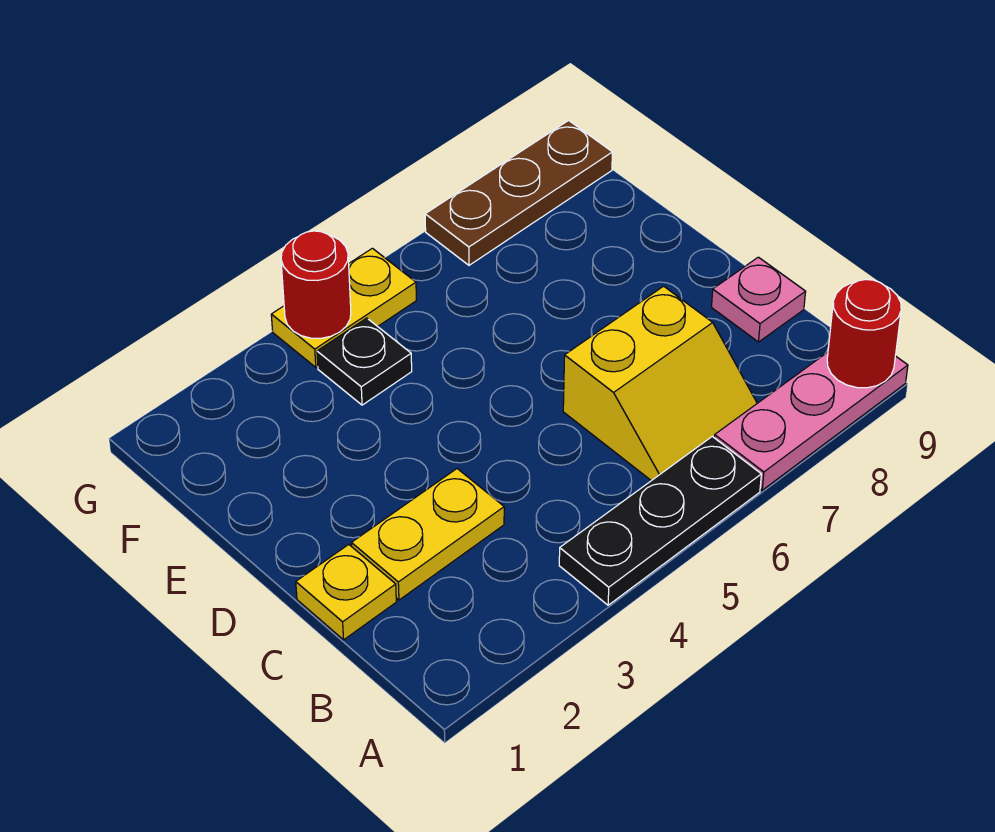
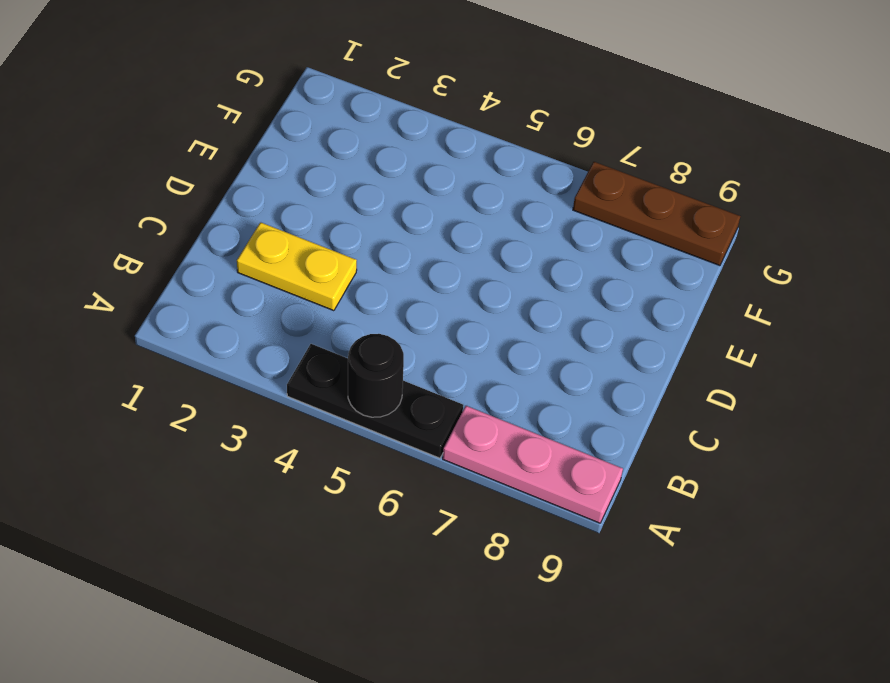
black 1x1 round brick [348,334,404,417] -> none
none -> yellow 2x2 slope [563,286,757,481]
none -> yellow 1x1 plate [296,545,396,640]

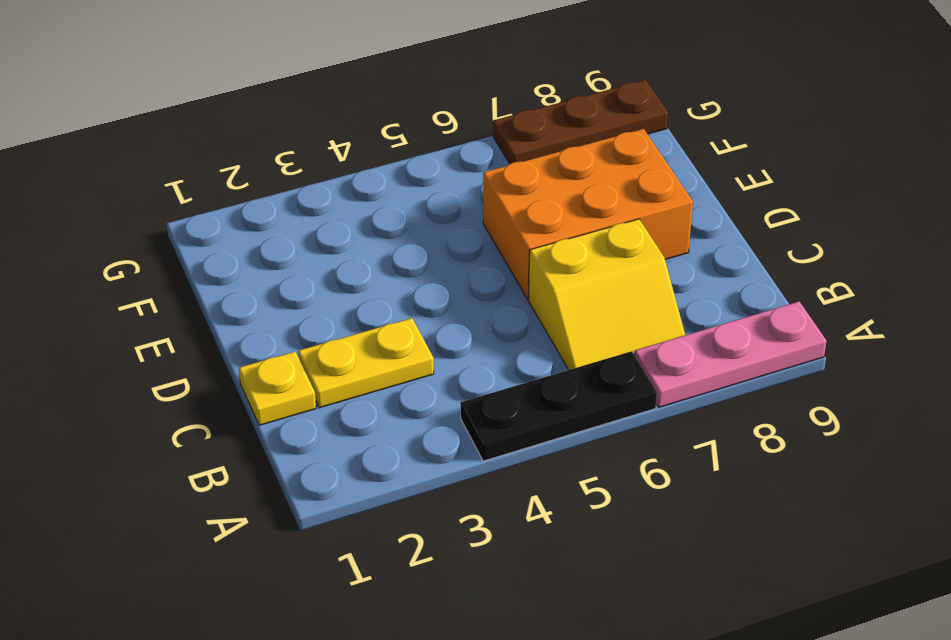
orange 2x3 brick [483,129,693,299] -> none
none -> pink 1x1 plate [712,257,806,342]
none -> black 1x1 plate [317,318,412,405]

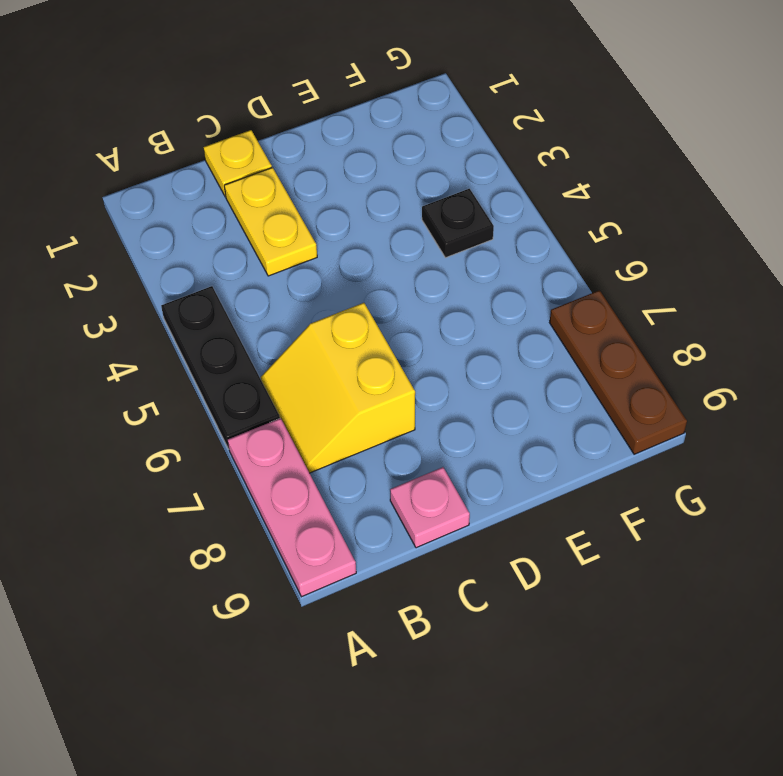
none -> yellow 1x2 plate [271,248,416,367]
none -> red 1x1 round brick [827,280,901,388]

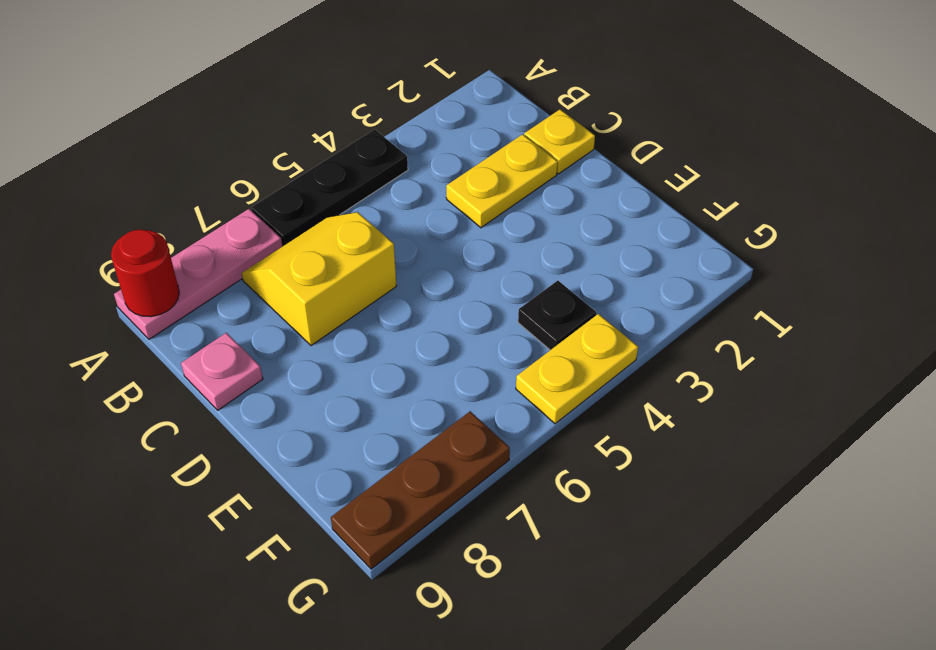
none -> red 1x1 round brick [281,231,351,338]

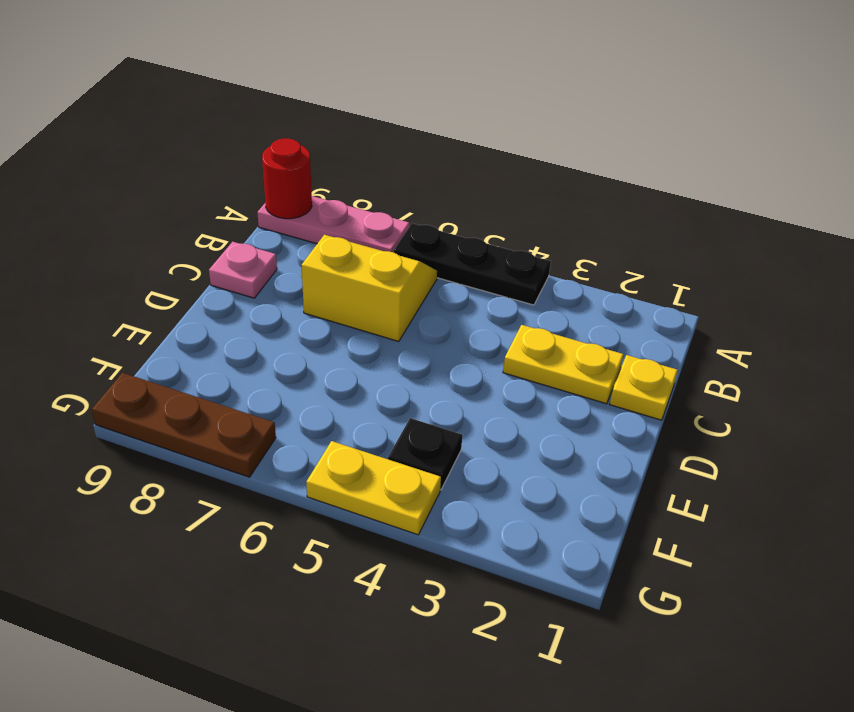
none -> red 1x1 round brick [281,231,351,338]

